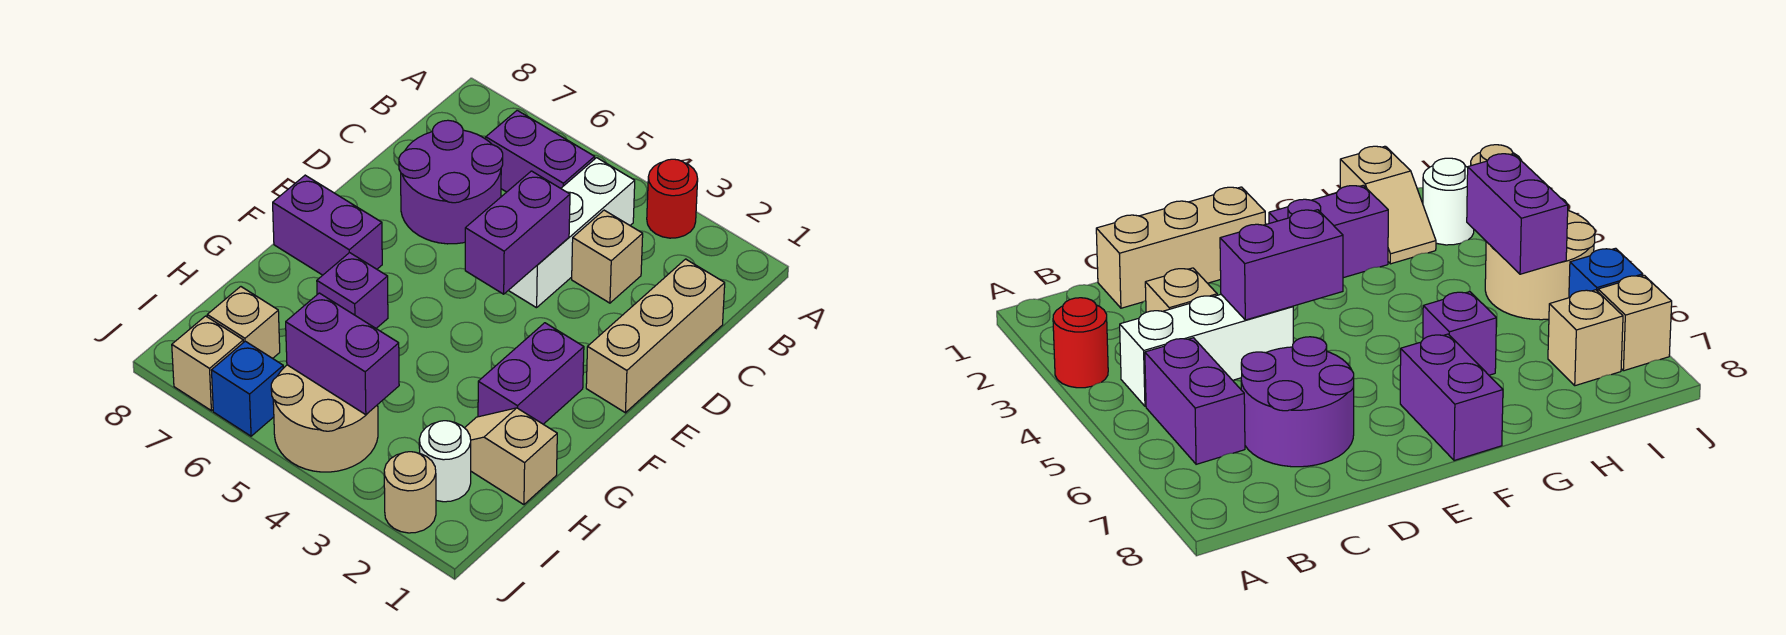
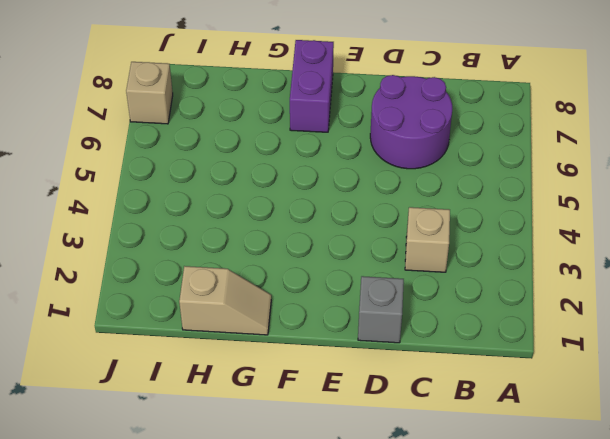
grey 1x1 brick [358,276,404,343] -> tan 1x3 brick [586,259,725,413]
tan 1x2 slope [179,266,271,335] -> tan 1x2 slope turned to [465,408,557,505]
none -> red 1x1 round brick [647,159,698,238]
none -> white 1x3 brick [508,158,635,308]
none -> purple 1x2 brick [486,110,595,192]

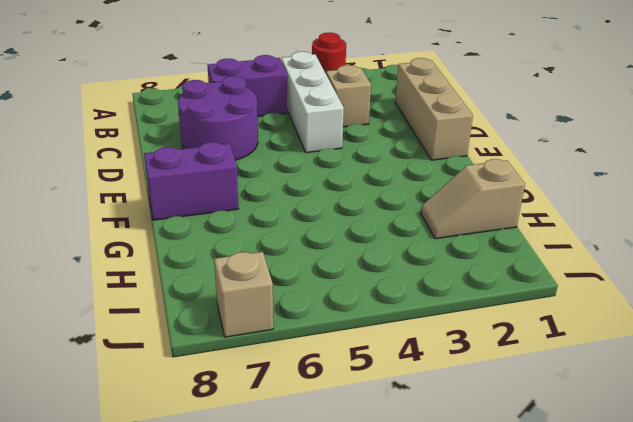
none -> purple 1x2 brick [478,323,584,424]
none -> purple 1x1 brick [317,253,388,328]
none -> white 1x1 round brick [419,421,471,502]

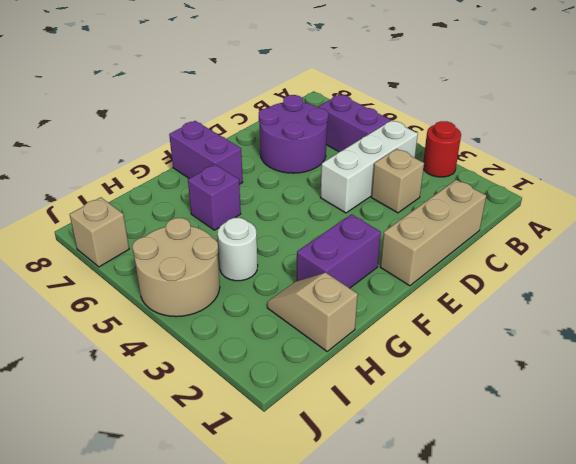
white 1x1 round brick [217,218,258,281] -> white 1x1 round brick moved to [419,421,471,502]
none -> tan 1x1 brick [207,287,280,358]
none -> tan 1x1 round brick [384,452,436,533]
none -> blue 1x1 brick [211,341,283,436]

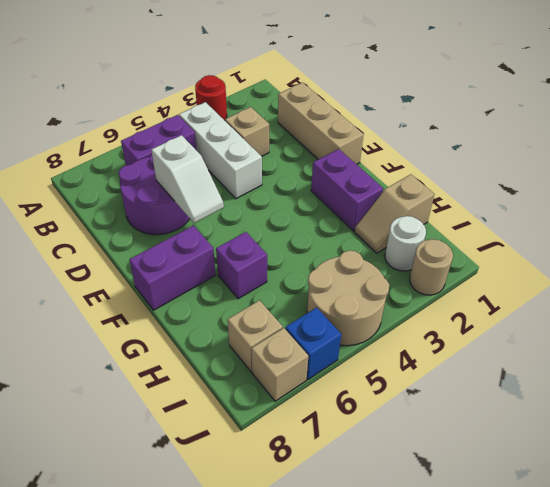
white 1x2 slope [151,135,224,223] -> none
none -> purple 1x2 brick [465,171,570,294]
none -> purple 1x2 brick [286,293,399,415]

